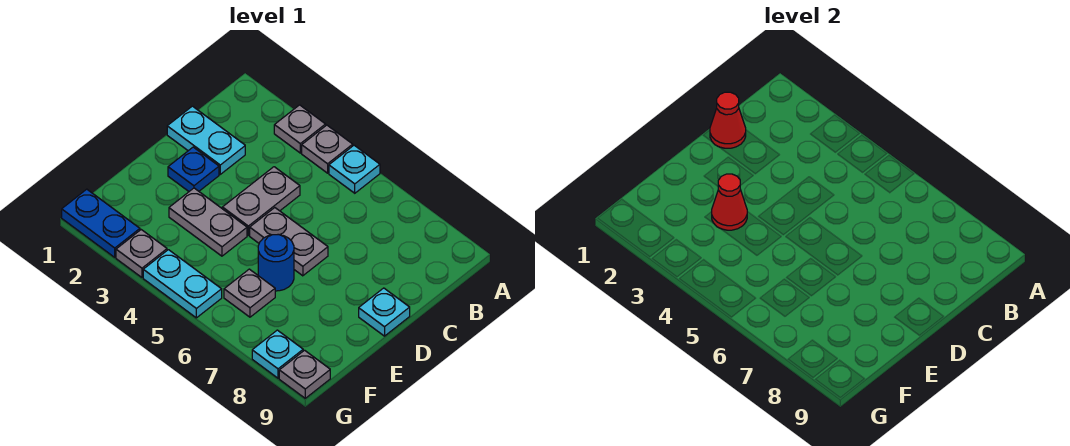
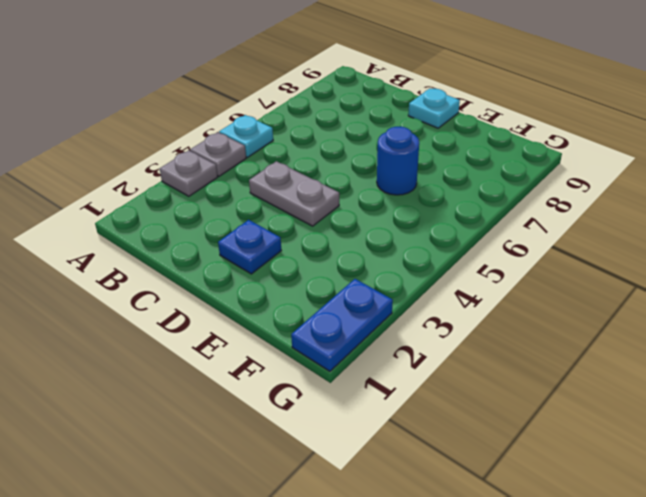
none -> cyan 1x2 plate [167,106,245,174]
none -> grey 1x2 plate [250,208,328,276]
none -> grey 1x2 plate [169,188,247,256]

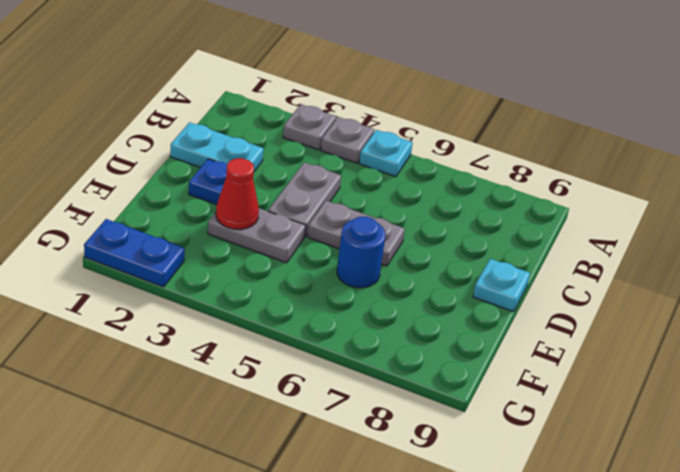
none -> grey 1x1 plate [224,269,275,317]
none -> grey 1x1 plate [116,230,167,277]
none -> cyan 1x2 plate [143,250,222,318]

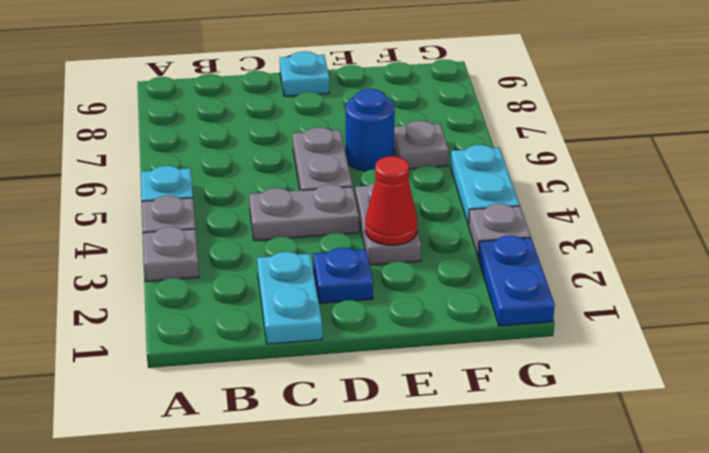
none -> cyan 1x1 plate [252,330,303,378]
none -> grey 1x1 plate [279,350,330,398]
none -> red 1x1 cone [710,92,746,148]

